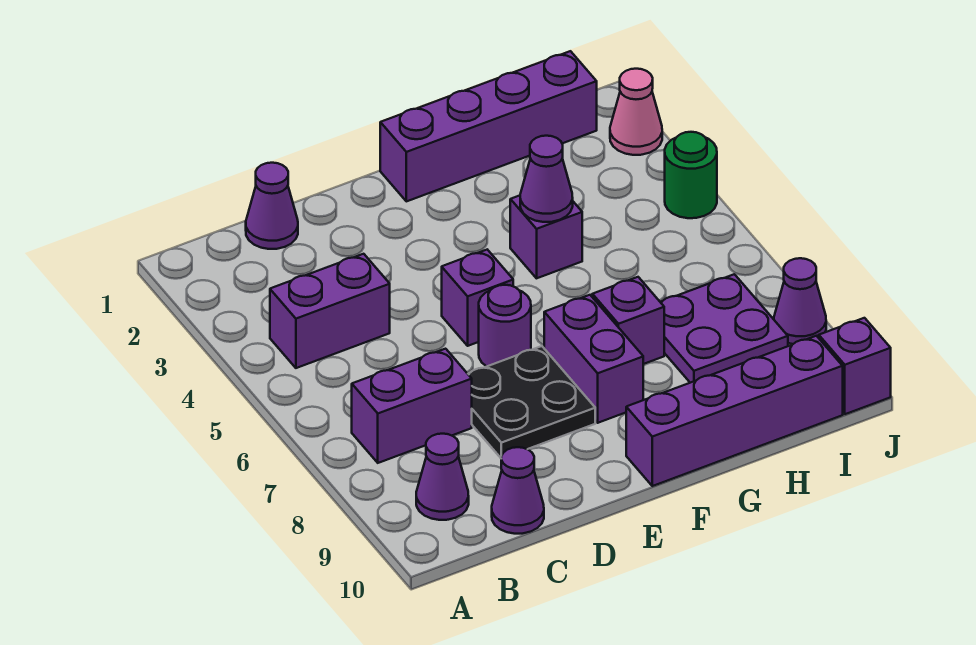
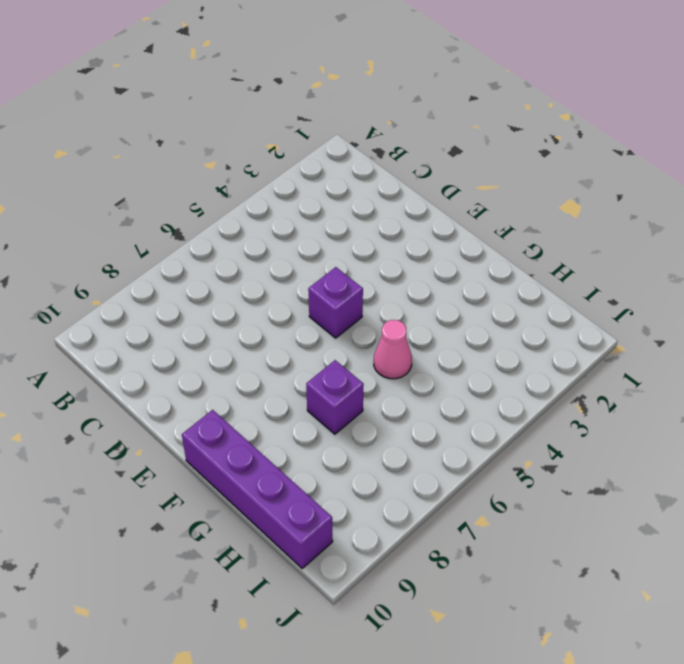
pink 1x1 cone [374,320,412,379] -> pink 1x1 cone moved to [610,69,662,155]
none -> purple 1x2 brick [270,254,390,368]
none -> purple 1x2 brick [352,349,472,463]
none -> purple 1x1 cone [416,434,469,520]

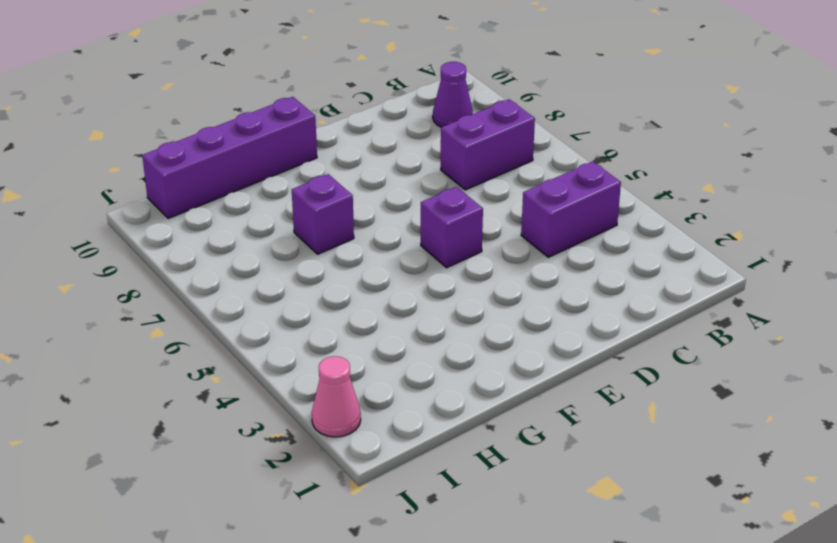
none -> purple 1x1 cone [246,163,298,249]
none -> purple 1x1 cone [492,447,544,534]
none -> black 2x2 plate [468,346,595,458]

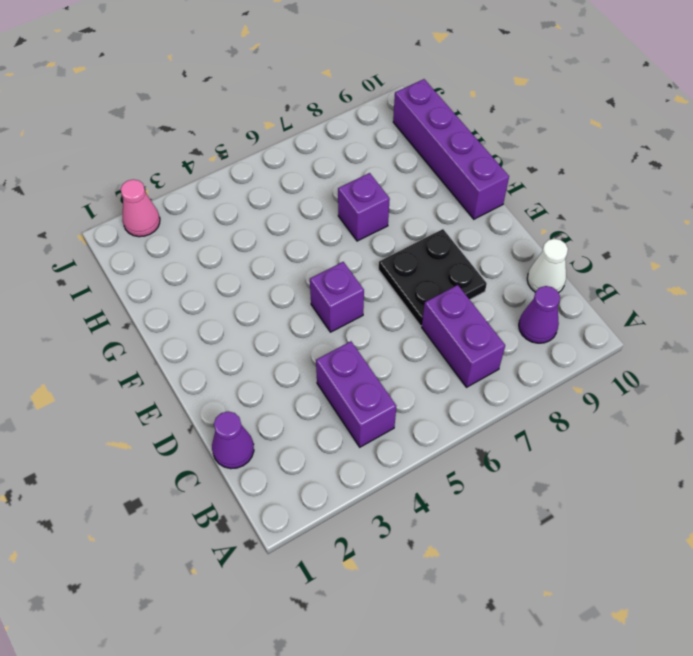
white 1x1 cone [527,239,568,293] -> purple 1x1 cone [492,447,544,534]
none -> purple 1x1 round brick [479,285,531,367]
none -> purple 1x4 brick [380,51,597,201]
none -> purple 1x2 brick [544,295,643,423]

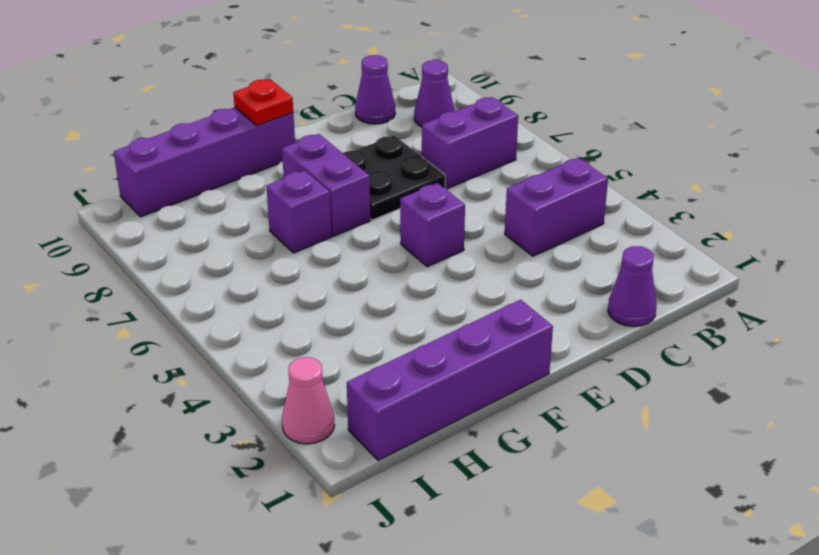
red 1x1 plate [233,79,293,126] -> none
none -> purple 1x1 round brick [479,285,531,367]
none -> purple 1x1 brick [510,196,582,278]
none -> purple 2x2 plate [661,274,788,383]

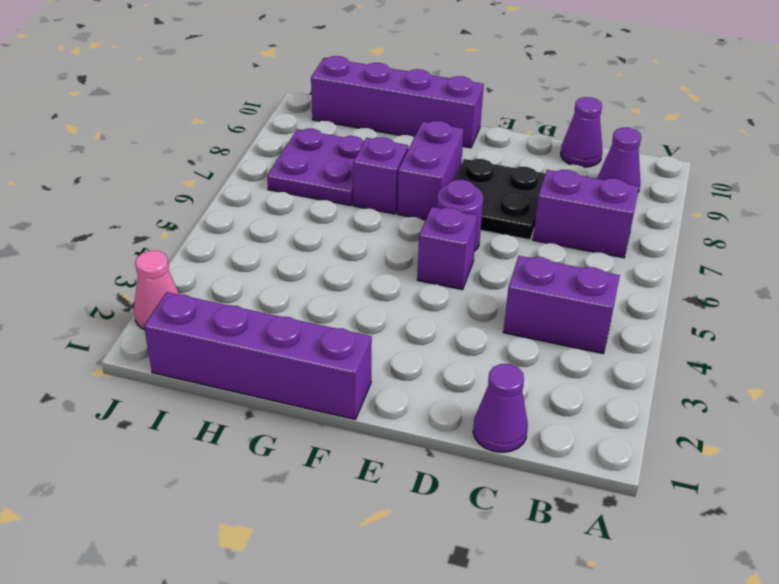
none -> purple 1x1 brick [510,196,582,278]
none -> green 1x1 round brick [665,132,717,218]
none -> purple 1x1 cone [774,258,826,344]

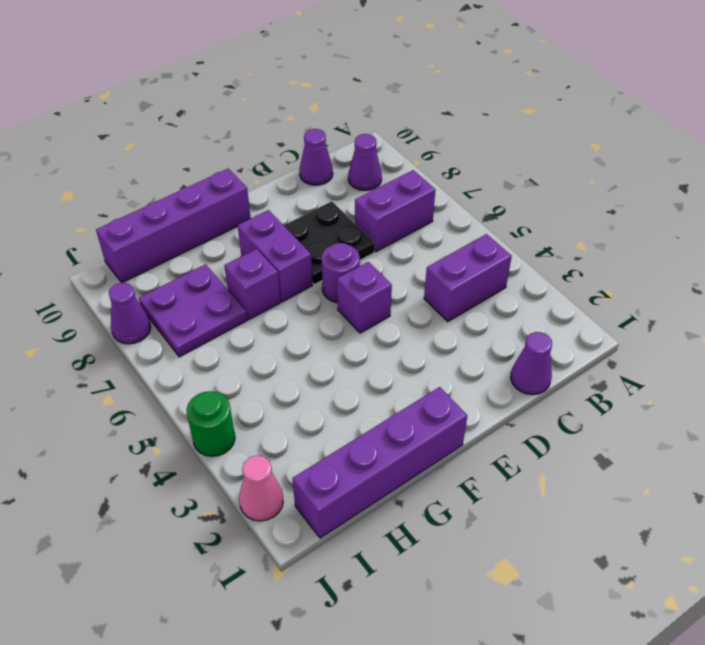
none -> purple 1x1 brick [510,196,582,278]
none -> purple 1x1 brick [819,318,891,414]
none -> purple 1x1 cone [520,136,573,222]

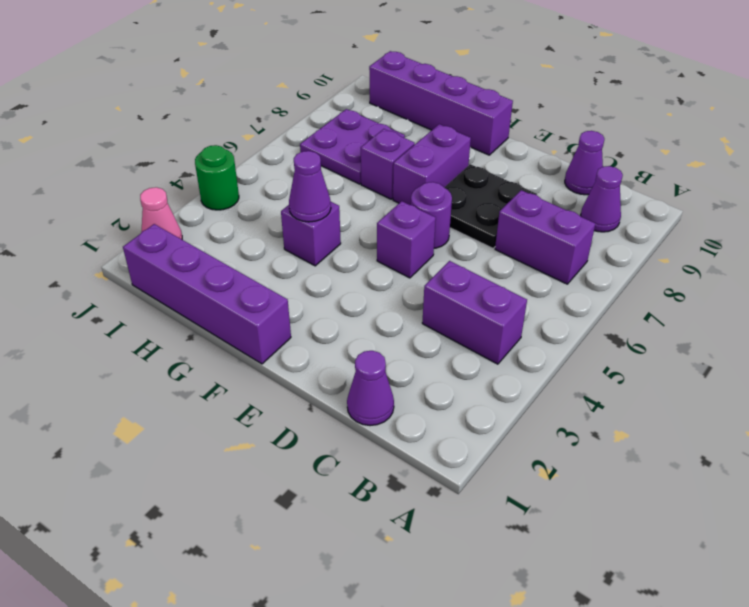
none -> purple 1x1 cone [774,258,826,344]
none -> purple 1x1 brick [819,318,891,414]

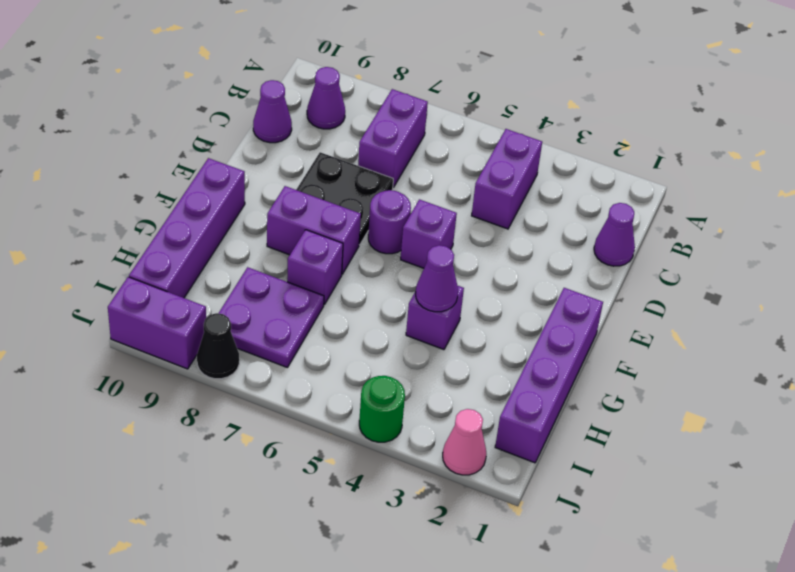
black 1x1 cone [197,313,239,379] -> purple 1x1 cone [774,258,826,344]
purple 1x2 brick [108,277,206,369] -> purple 1x1 brick [819,318,891,414]

